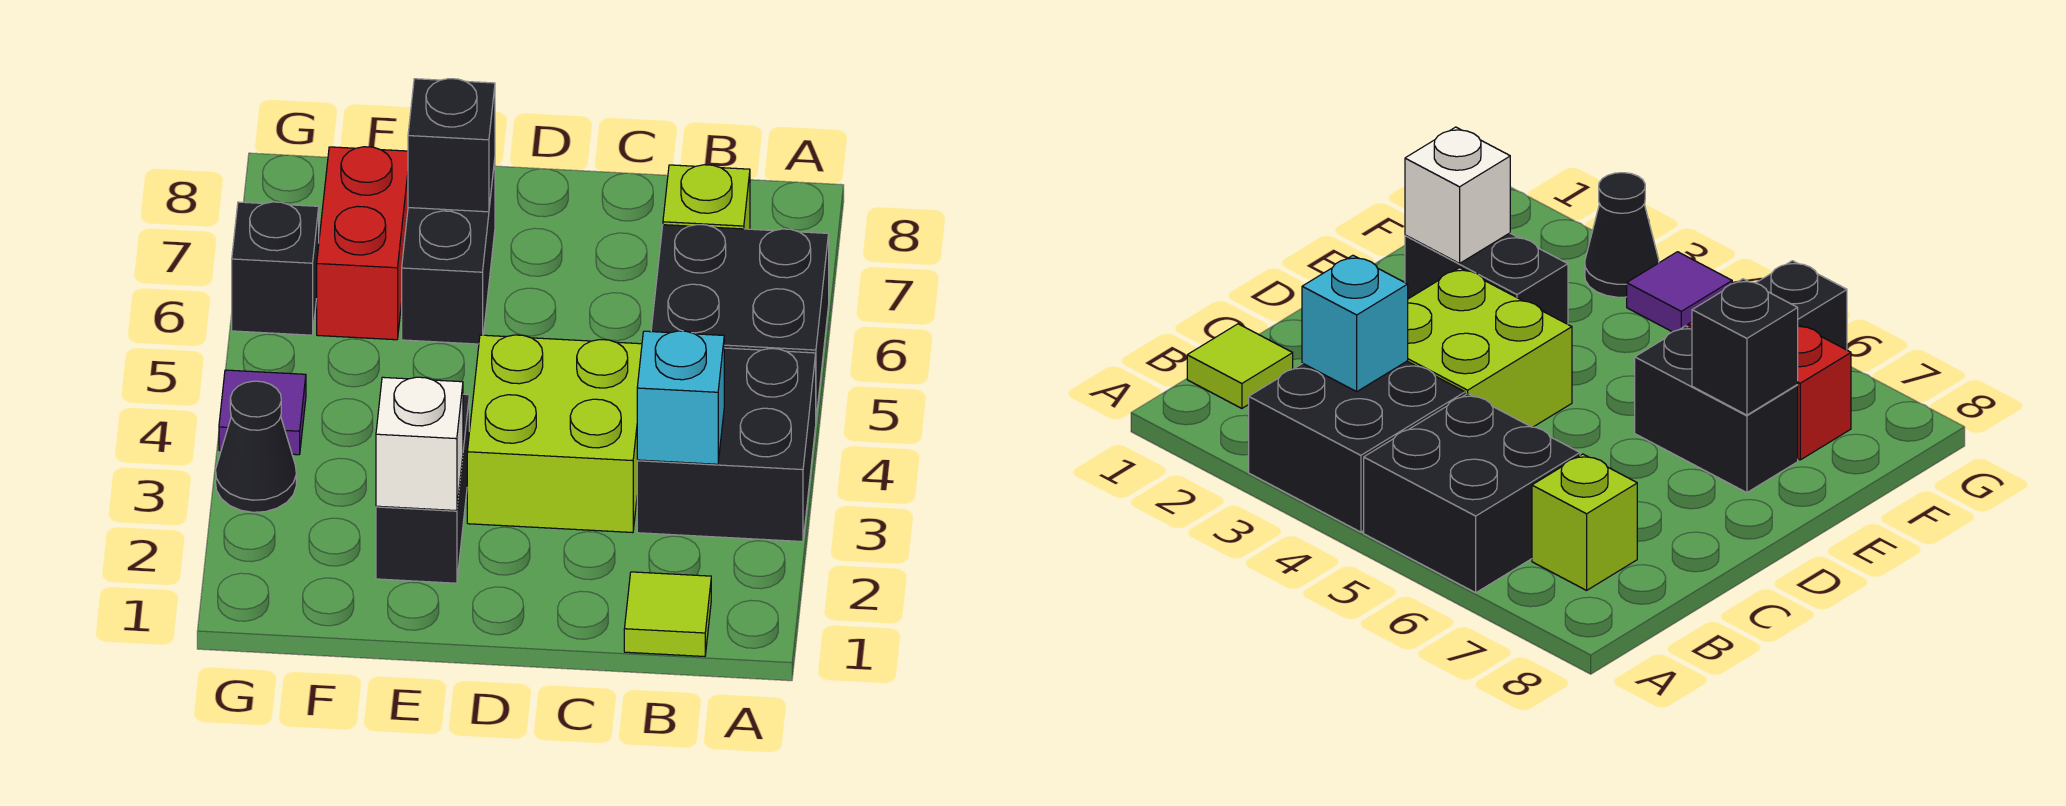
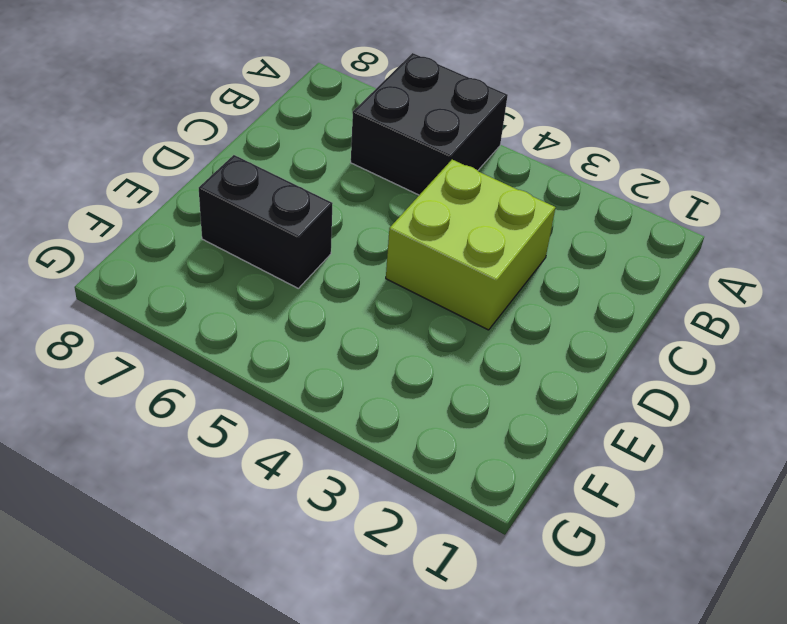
none -> black 2x2 brick [637,348,816,542]
none -> lime 1x1 tile [624,572,711,656]
none -> lime 1x1 brick [663,165,750,229]

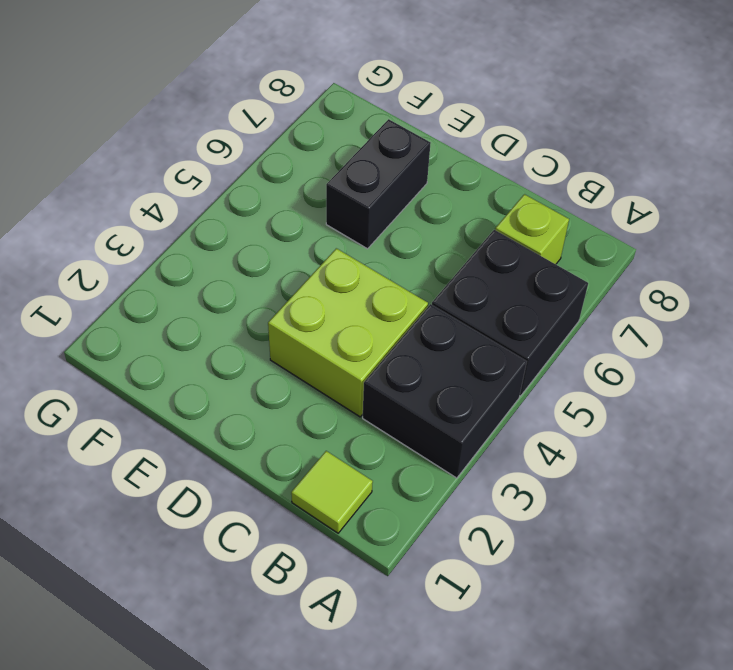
none -> black 1x2 brick [376,394,469,583]
none -> red 1x2 brick [317,147,408,340]
none -> black 1x1 cone [216,381,296,512]

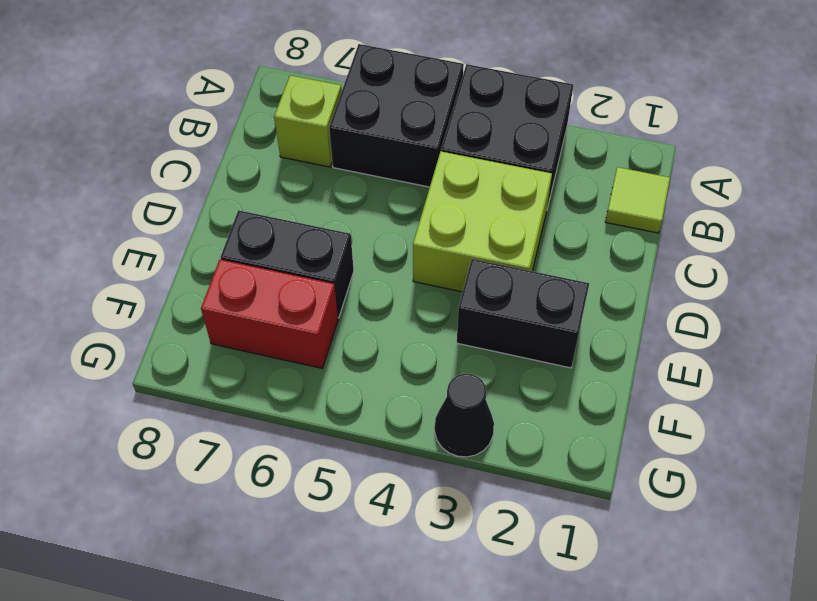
none -> purple 1x1 tile [219,370,306,455]
none -> black 1x1 brick [232,202,319,335]
none -> cyan 1x1 brick [637,331,724,464]

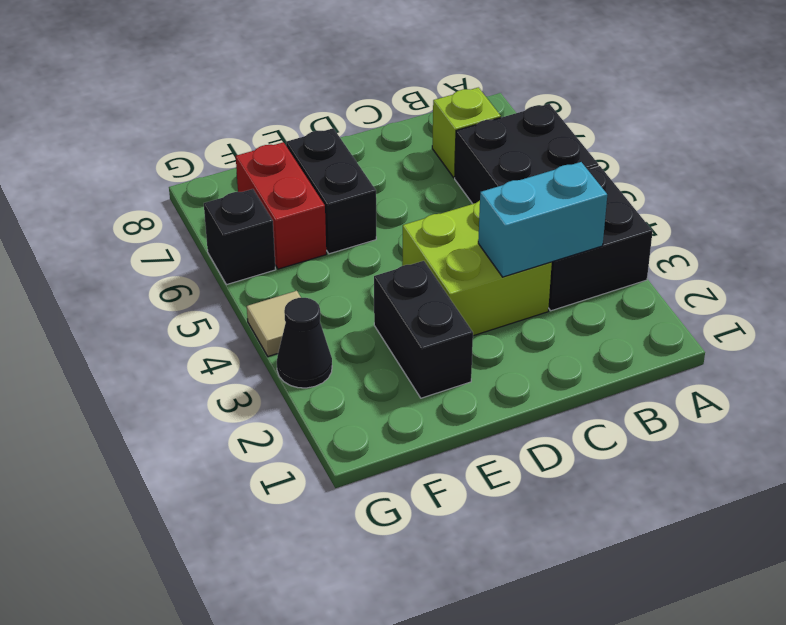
cyan 1x2 brick [478,162,607,277] -> cyan 1x1 brick [637,331,724,464]
tan 1x1 tile [247,291,301,356] -> purple 1x1 tile [219,370,306,455]
none -> lime 1x1 tile [624,572,711,656]
none -> white 1x1 brick [376,377,463,511]
none -> black 1x1 brick [408,79,495,212]

